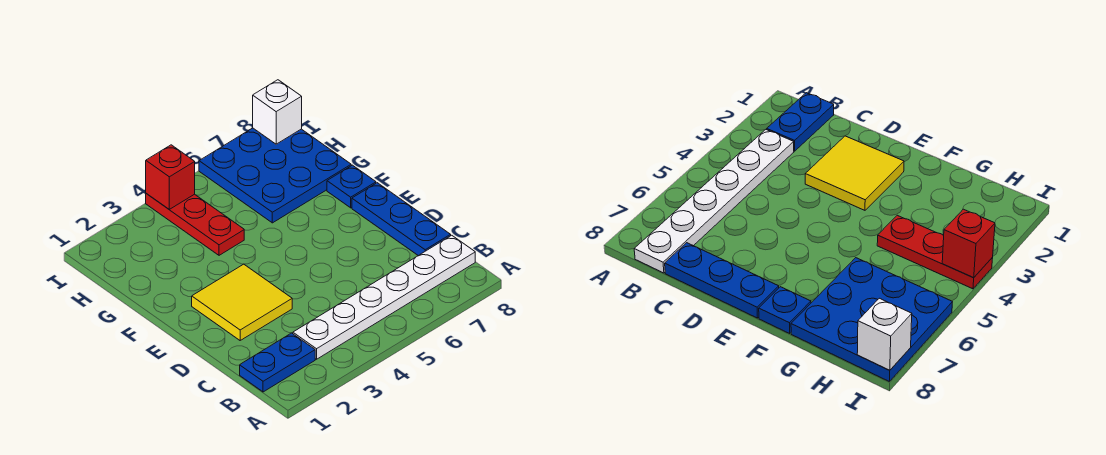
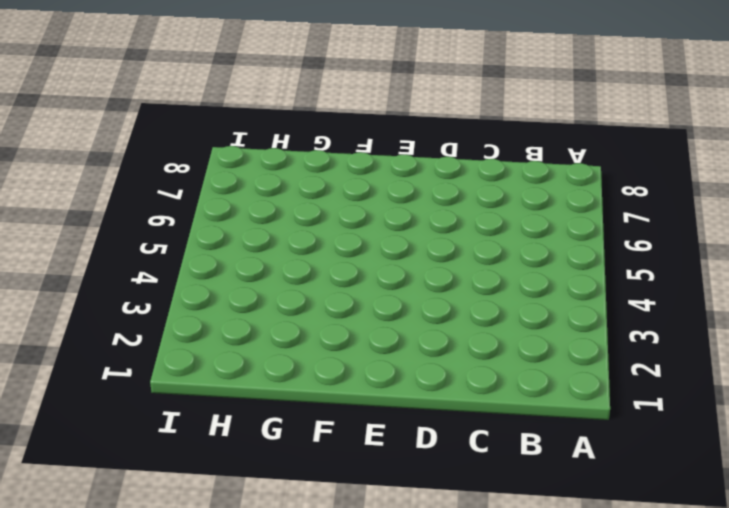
none -> blue 1x2 plate [240,333,315,392]
none -> white 1x6 plate [293,235,475,359]

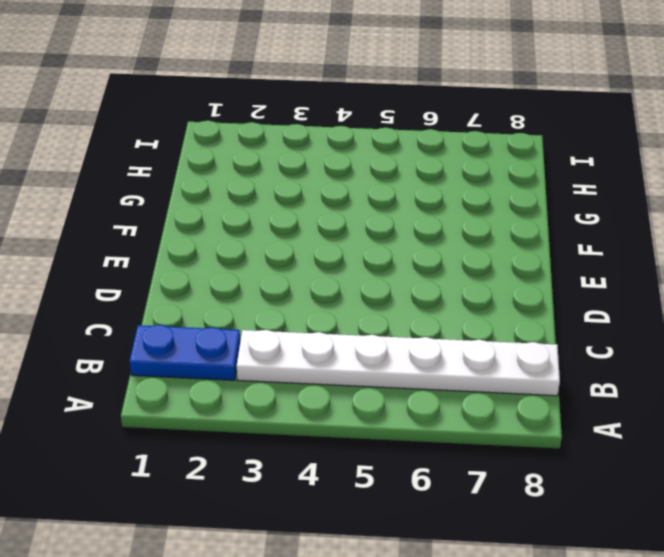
none -> blue 1x3 plate [352,183,451,256]
none -> yellow 2x2 tile [192,264,292,340]

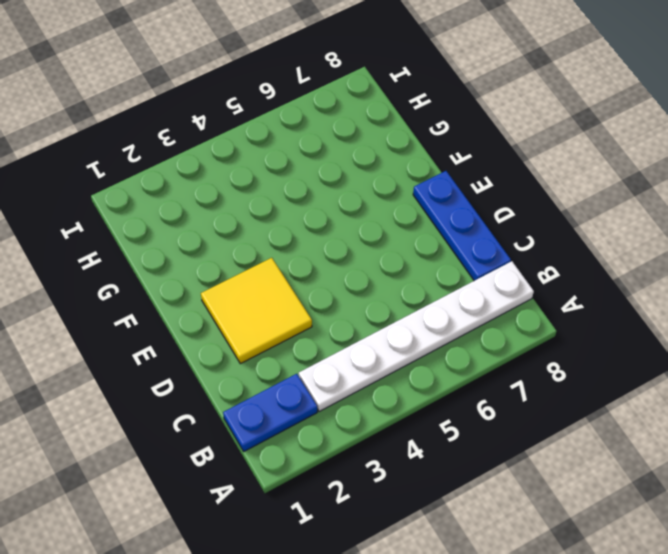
none -> blue 1x1 plate [327,165,376,208]
none -> red 1x3 plate [146,194,244,255]

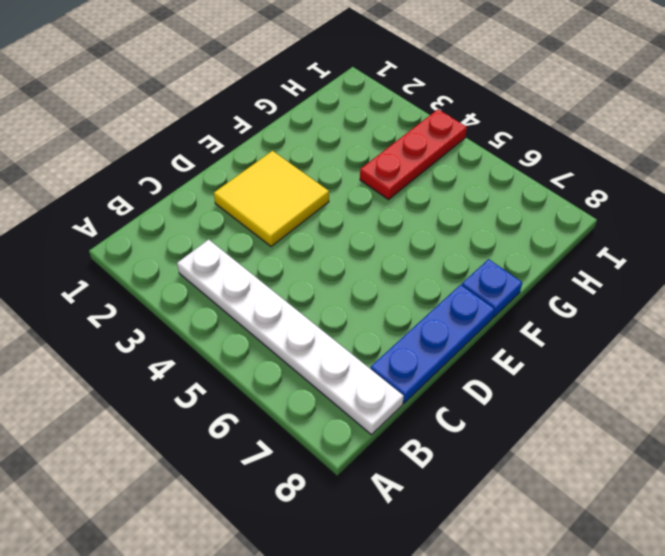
none -> blue 1x2 plate [240,333,315,392]
none -> blue 3x3 plate [199,128,351,223]

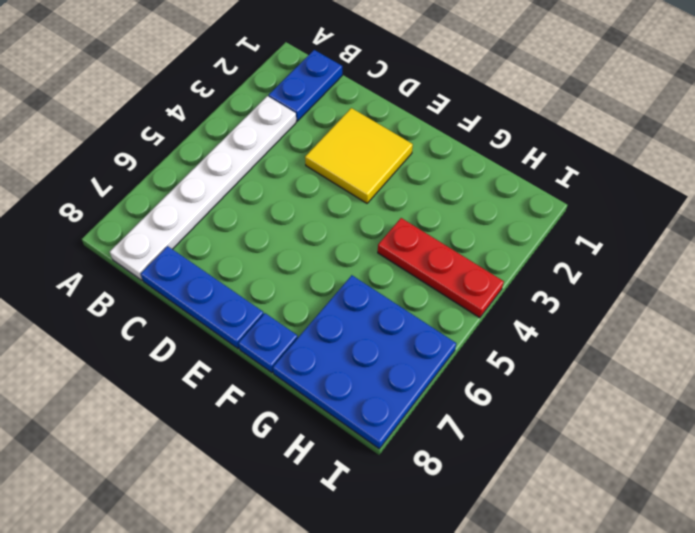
none -> red 1x1 brick [146,145,195,209]
none -> white 1x1 brick [253,80,302,144]

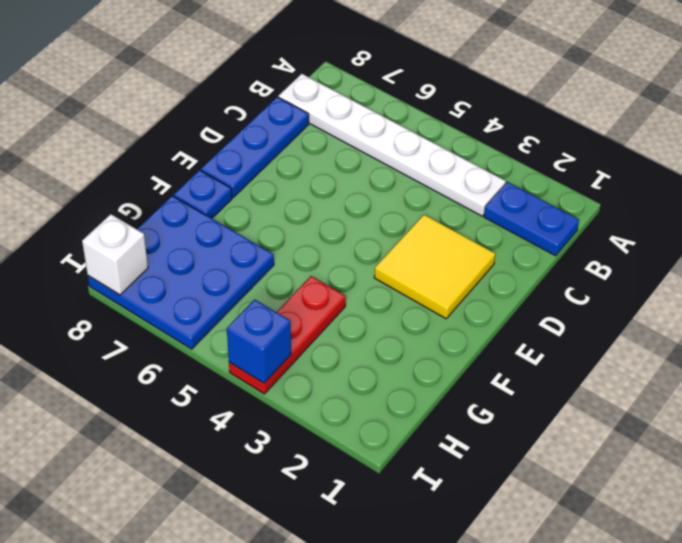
blue 1x1 brick [227,299,291,383] -> red 1x1 brick [146,145,195,209]

